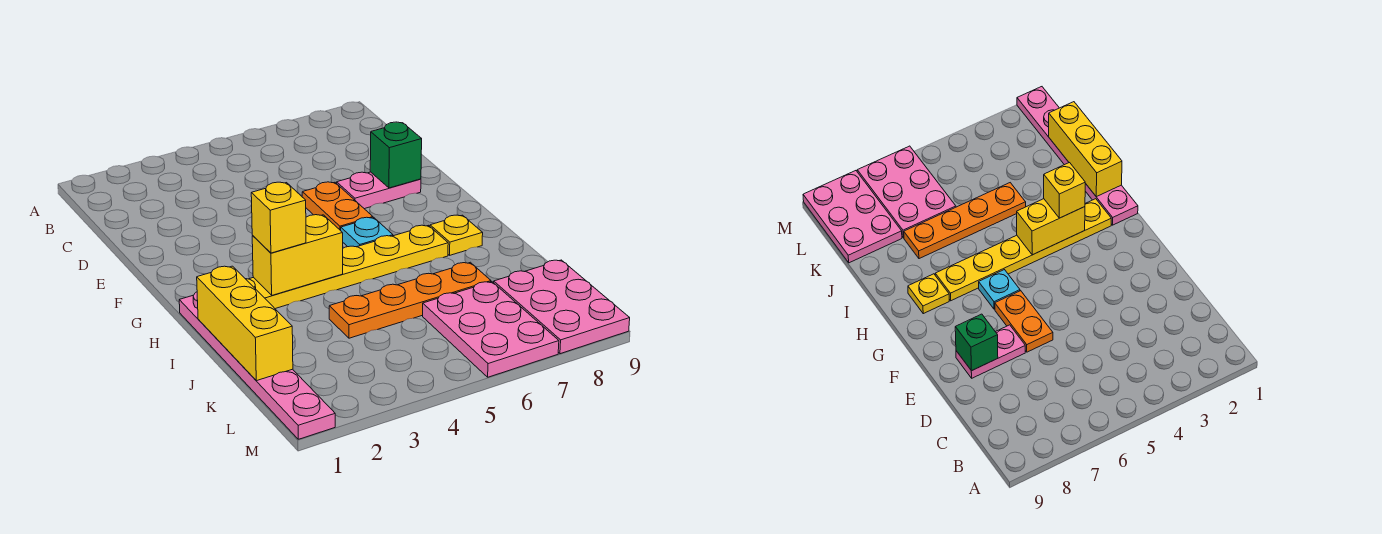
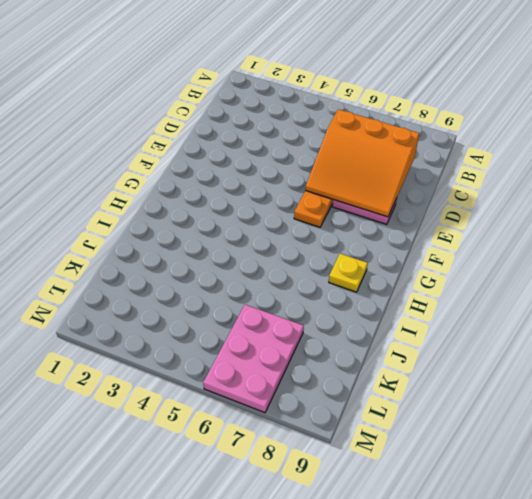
orange 3x3 slope [305,109,419,217] -> green 1x1 brick [370,122,422,188]
none -> cyan 1x1 plate [341,217,393,247]
none -> pink 1x6 plate [179,292,335,439]
none -> yellow 1x6 plate [246,225,448,309]

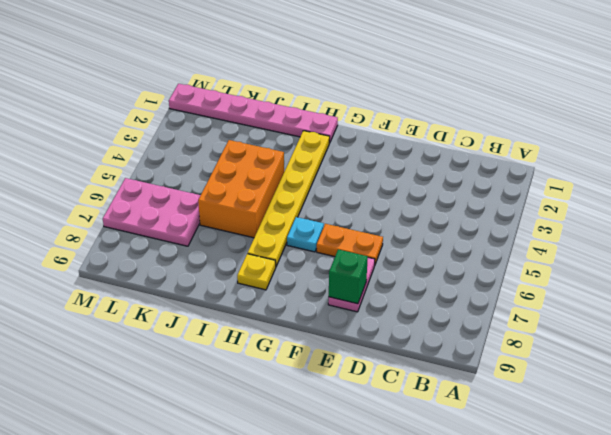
orange 2x3 brick [198,140,284,238] -> orange 1x4 plate [329,262,491,338]
none -> pink 2x3 plate [494,260,630,354]
none -> yellow 1x2 brick [252,215,343,295]
none -> yellow 1x3 brick [197,266,293,381]

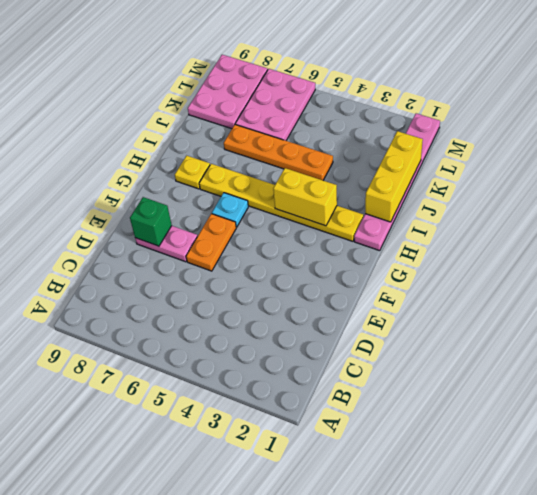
none -> yellow 1x1 brick [251,182,306,253]

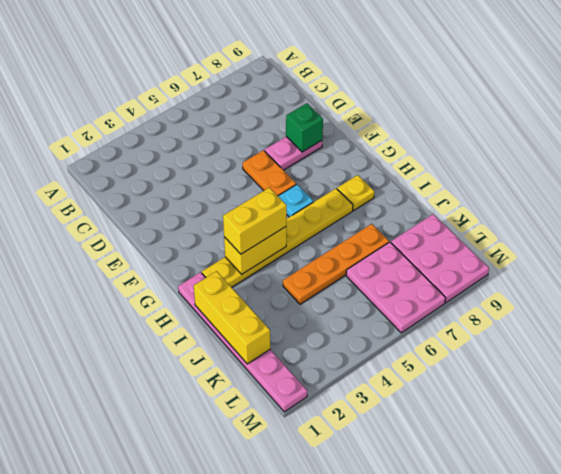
yellow 1x2 brick [223,188,287,254] -> yellow 1x1 brick [251,182,306,253]

